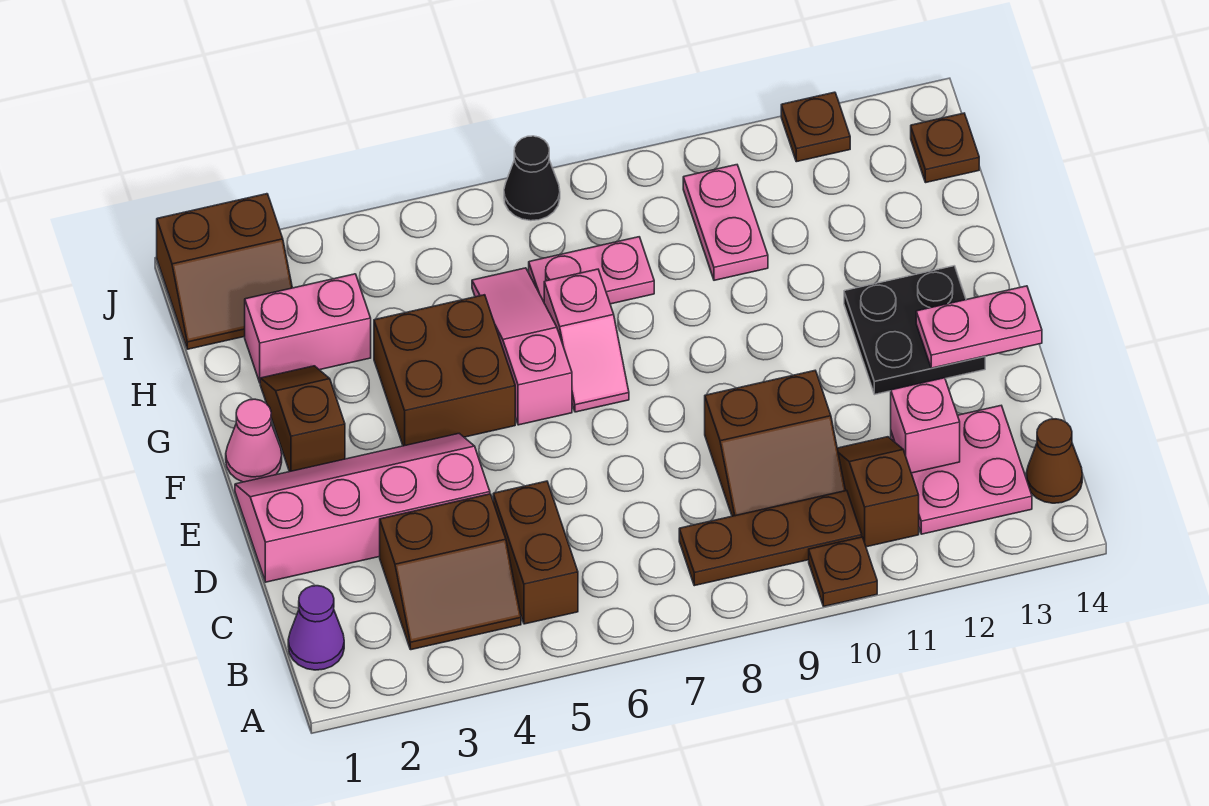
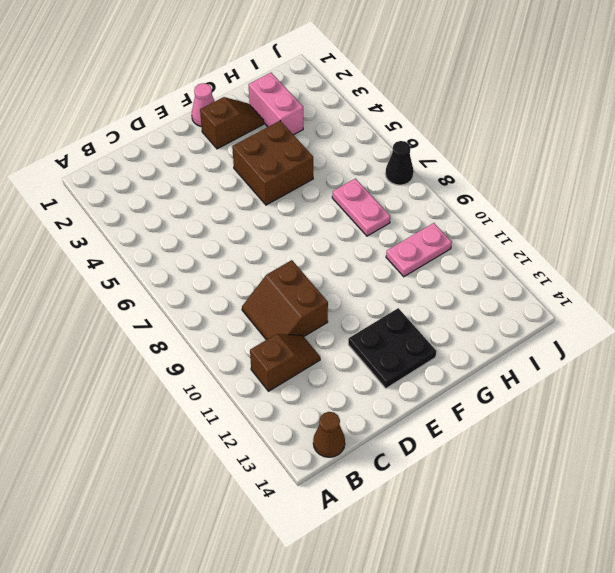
none -> brown 1x1 plate [809,537,877,606]
none -> purple 1x1 cone [288,586,344,670]
none -> brown 2x2 slope [380,494,521,650]

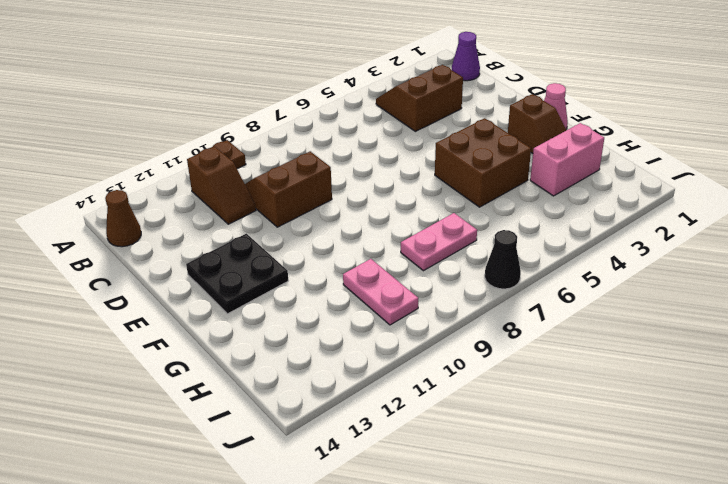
none -> brown 1x2 brick [493,481,578,624]
none -> brown 1x3 plate [679,490,862,586]
none -> pink 2x2 plate [891,406,1032,534]

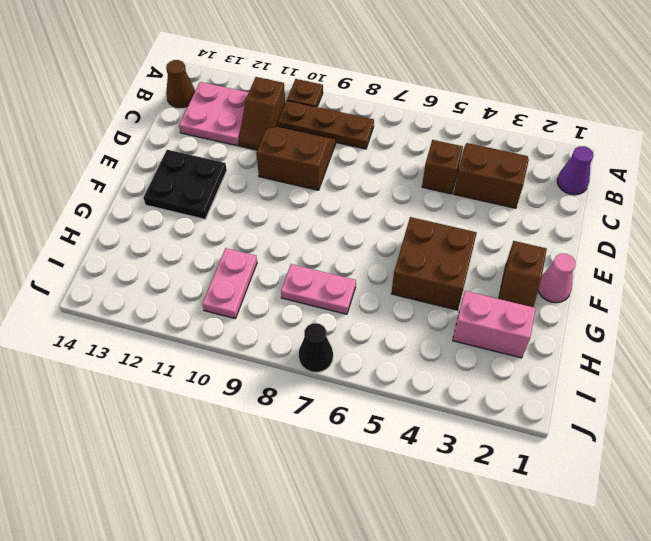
brown 1x1 brick [422,140,463,194] -> brown 1x2 brick [493,481,578,624]
none -> pink 2x4 slope [235,433,490,582]
none -> pink 1x3 slope [472,268,572,425]
none -> pink 1x2 slope [544,269,629,412]

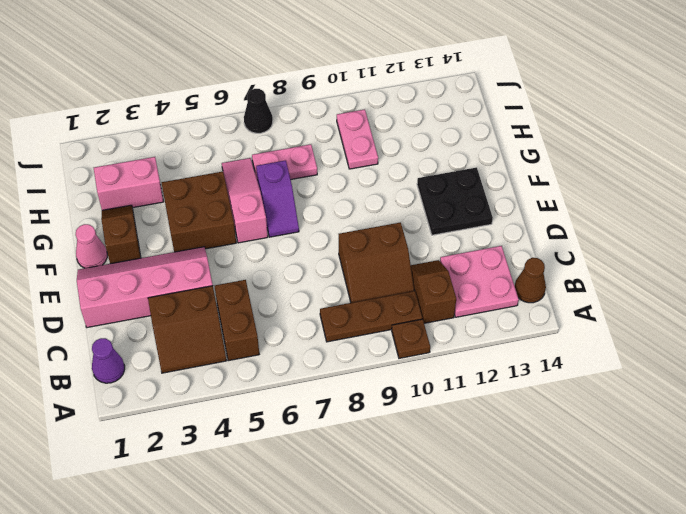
purple 1x2 slope [256,160,299,237] -> pink 1x2 slope [544,269,629,412]
none -> brown 2x2 slope [157,194,292,349]
none -> brown 1x1 plate [911,113,979,182]
none -> brown 1x1 plate [781,92,850,162]

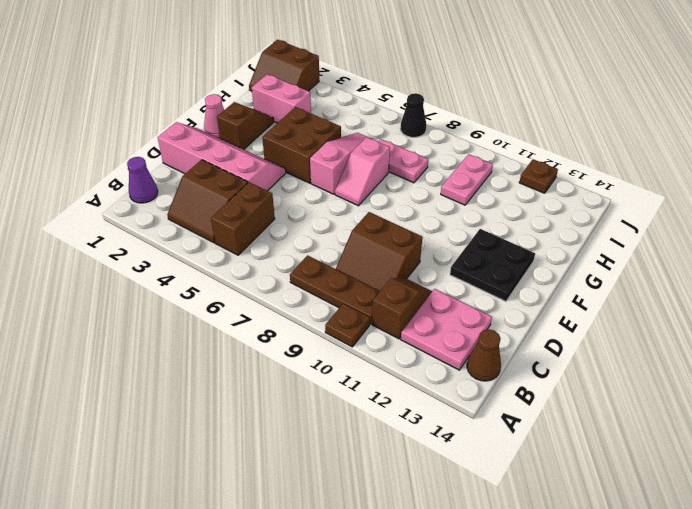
none -> brown 1x1 plate [911,113,979,182]
none -> pink 1x1 brick [891,378,960,473]
none -> pink 1x2 plate [916,286,1042,368]

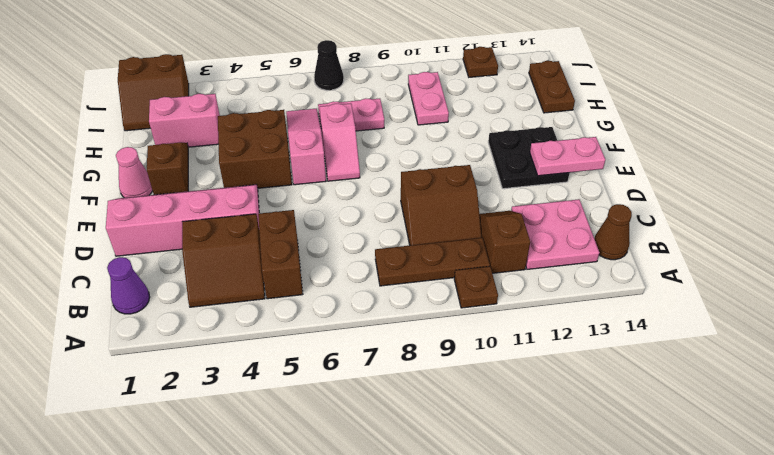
brown 1x2 plate [529,61,575,113] -> brown 1x1 plate [911,113,979,182]
none -> pink 1x1 brick [891,378,960,473]

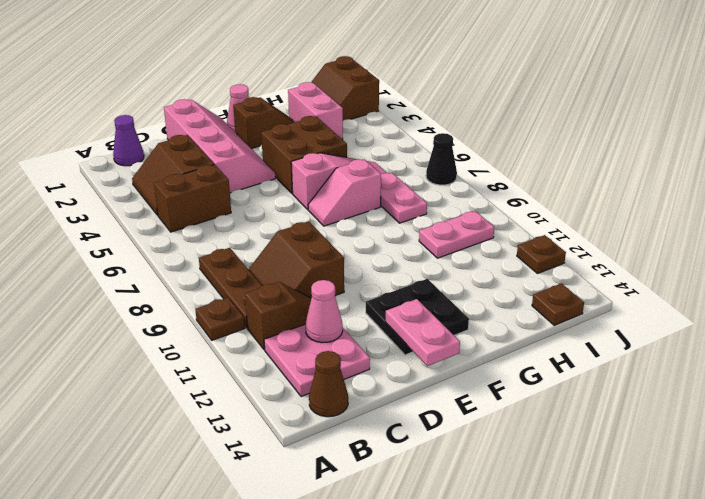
pink 1x1 cone [305,280,343,343] -> pink 1x1 brick [891,378,960,473]

